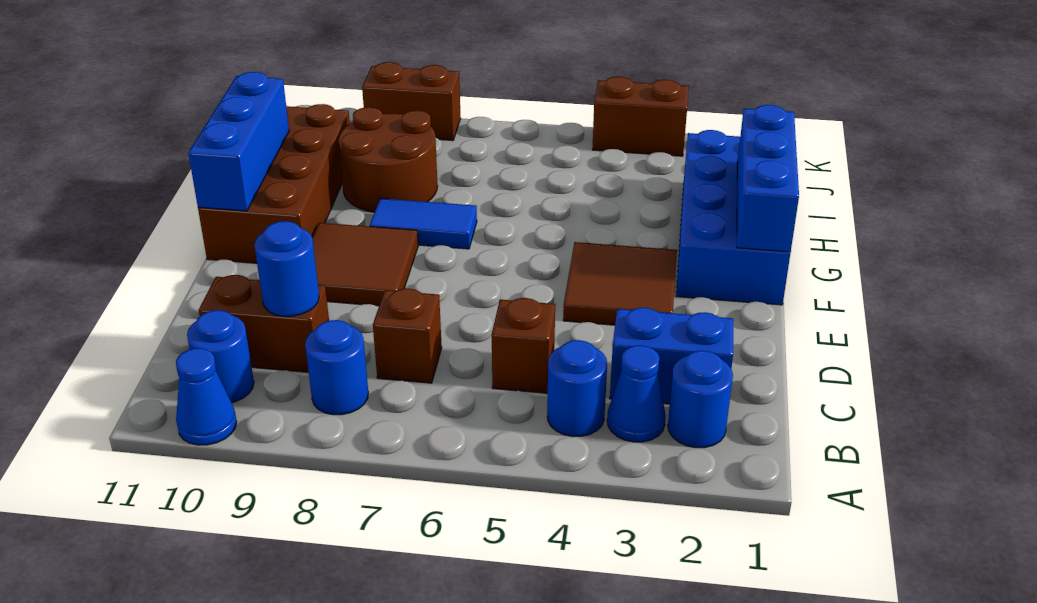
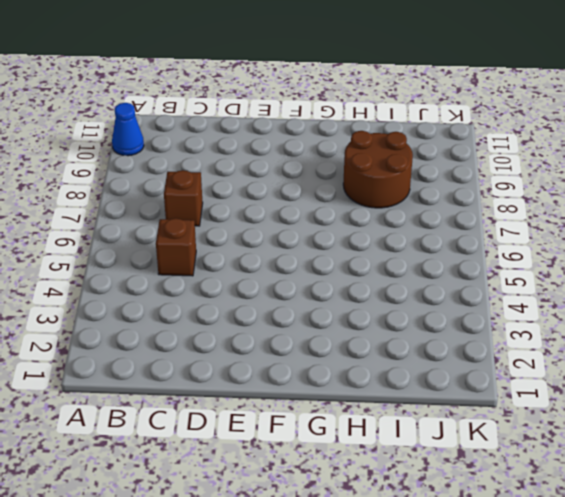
none -> blue 1x1 round brick [668,351,733,448]
none -> blue 1x1 cone [607,345,666,442]
none -> blue 1x1 round brick [547,340,607,437]

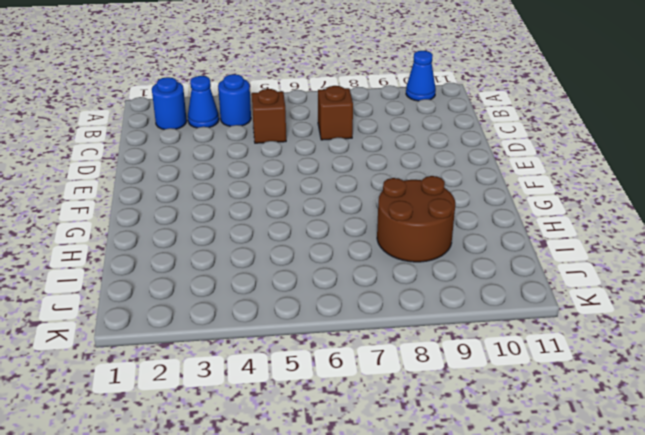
none -> blue 1x1 round brick [305,320,368,415]
none -> blue 1x1 round brick [187,310,254,403]
none -> blue 1x2 brick [610,308,733,404]

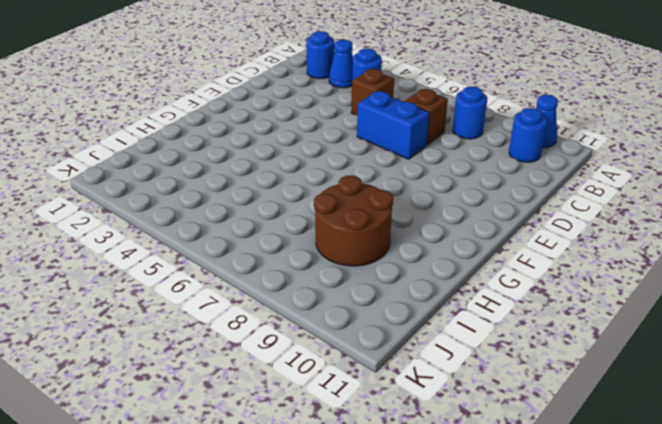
blue 1x2 brick [357,91,429,159] -> blue 1x2 brick moved to [610,308,733,404]
none -> brown 1x2 brick [199,275,329,372]
none -> brown 2x2 tile [563,242,677,325]
none -> brown 2x2 tile [312,223,418,306]

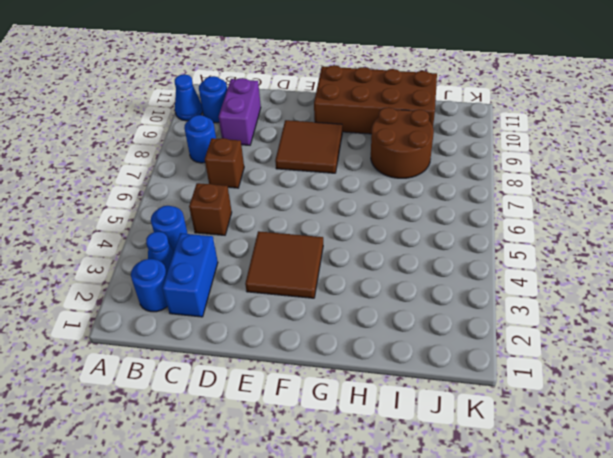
purple 1x2 brick [219,78,261,145] -> brown 1x2 brick [199,275,329,372]
none -> blue 2x4 brick [676,130,791,305]
none -> blue 1x2 tile [370,198,477,249]
none -> brown 1x2 brick [592,77,689,156]

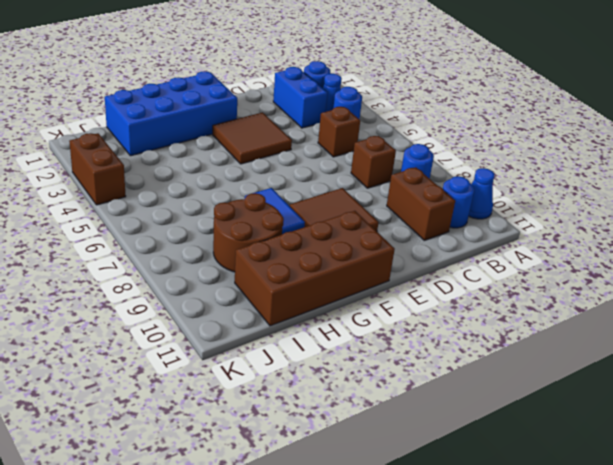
none -> brown 1x2 brick [362,62,461,141]
none -> blue 1x1 round brick [254,221,319,316]
none -> blue 1x3 brick [737,105,799,252]

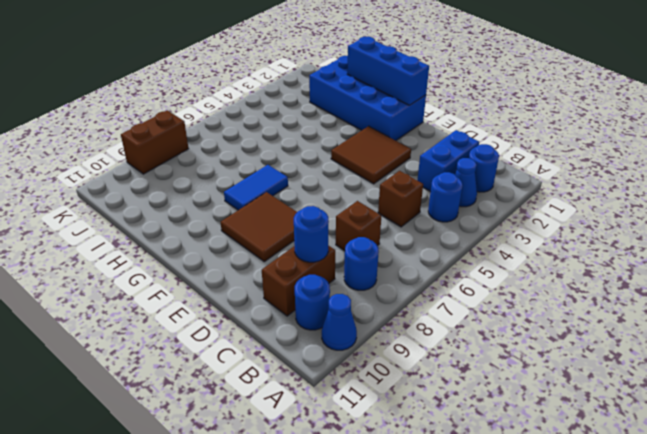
none -> brown 2x4 brick [198,104,350,263]
none -> brown 2x2 round brick [339,107,438,212]
none -> brown 1x2 brick [592,77,689,156]

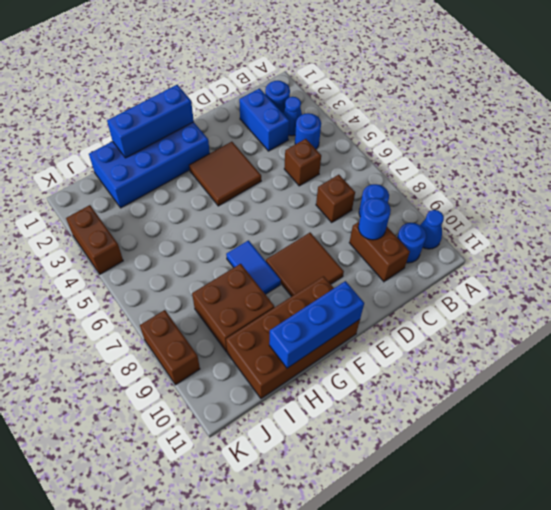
brown 2x2 brick [192,264,274,352] -> brown 2x2 round brick [339,107,438,212]

